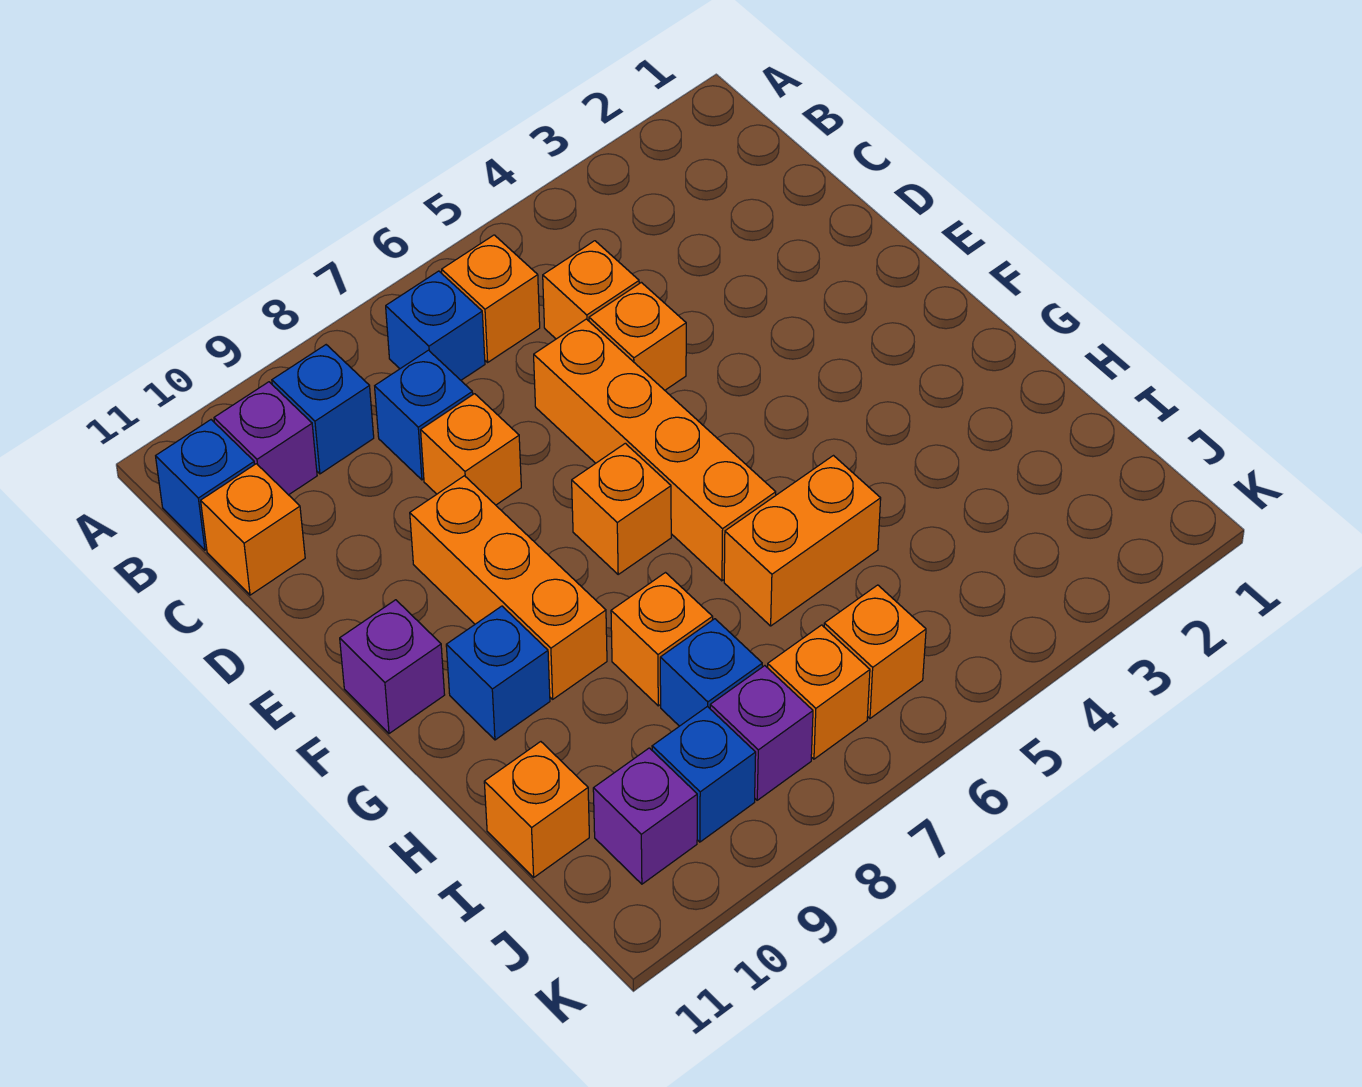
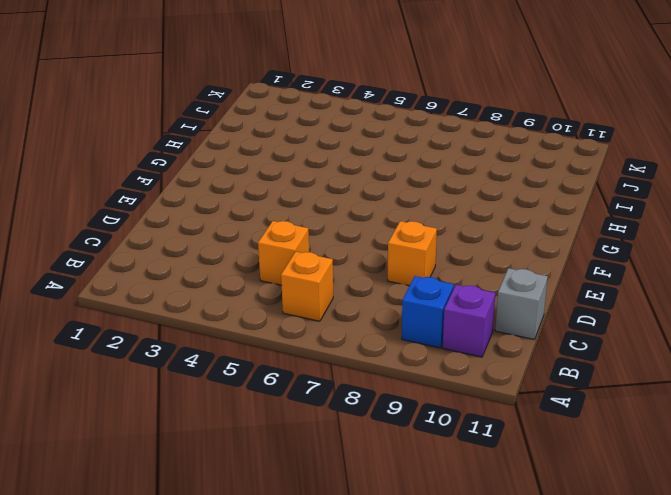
grey 1x1 brick [495,268,548,340] -> orange 1x1 brick [201,464,305,595]
none -> blue 1x1 brick [386,271,485,380]
none -> blue 1x1 brick [156,420,255,550]
none -> blue 1x1 brick [375,350,473,480]

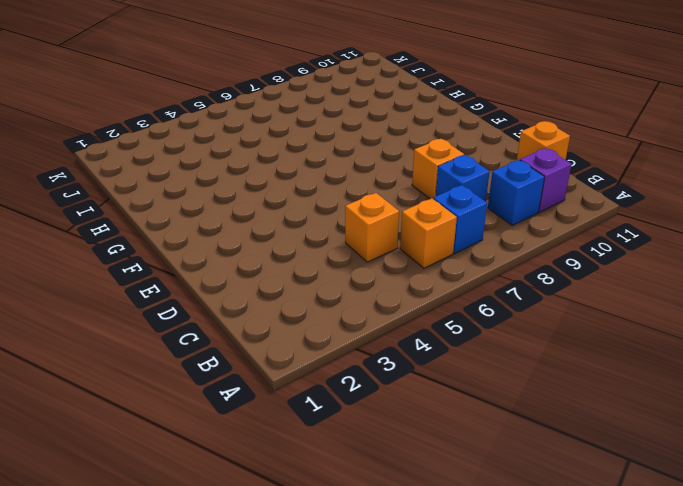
none -> blue 1x1 brick [156,420,255,550]
none -> orange 1x1 brick [589,282,686,390]
none -> orange 1x4 brick [534,319,776,581]

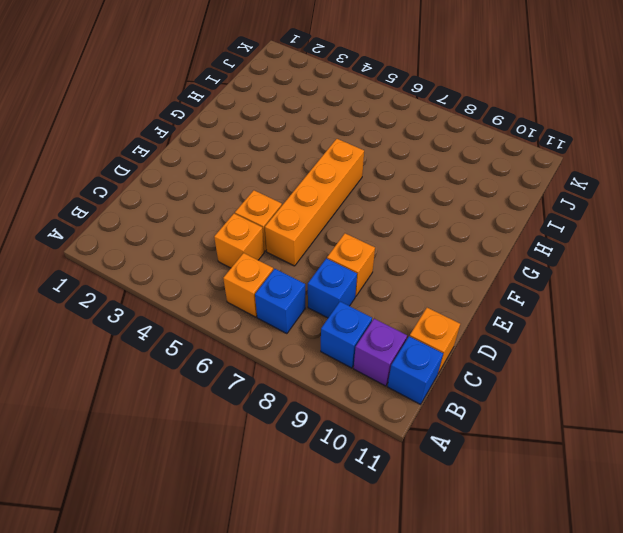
none -> orange 1x3 brick [410,476,607,699]
none -> orange 1x1 brick [572,443,671,574]
none -> purple 1x1 brick [340,600,445,734]

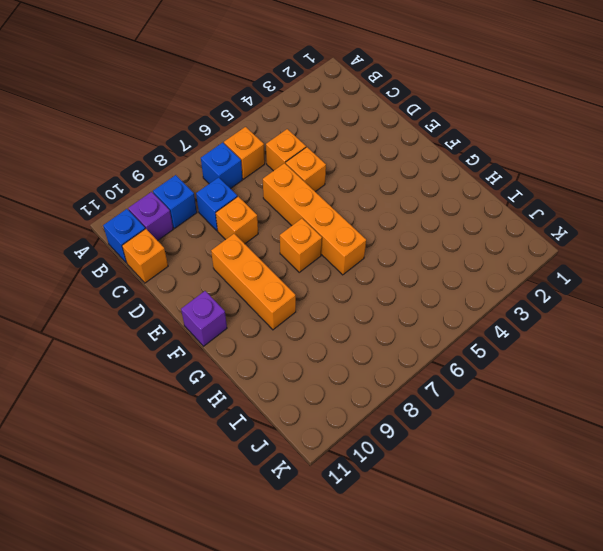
none -> blue 1x1 brick [446,606,550,740]
none -> orange 1x2 brick [724,456,881,626]
none -> orange 1x1 brick [611,573,713,706]

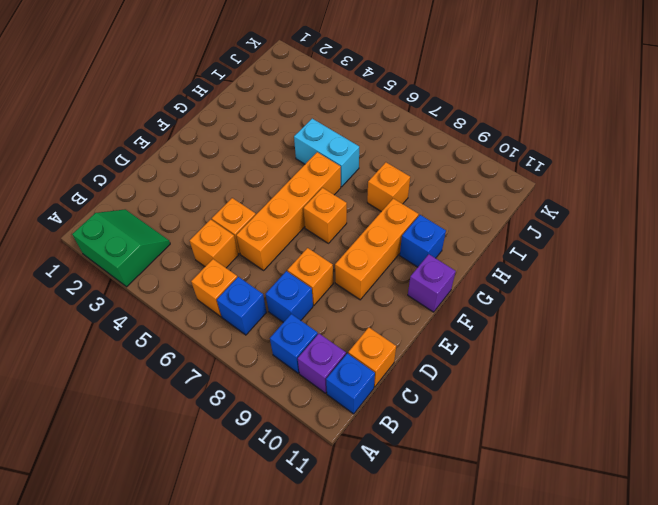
green 2x2 slope [72,209,170,287] -> none
cyan 1x2 brick [294,119,359,187] -> orange 1x2 brick [724,456,881,626]
none -> blue 1x1 brick [660,619,762,726]
none -> orange 1x1 brick [484,742,589,877]
none -> orange 1x1 brick [824,585,926,718]

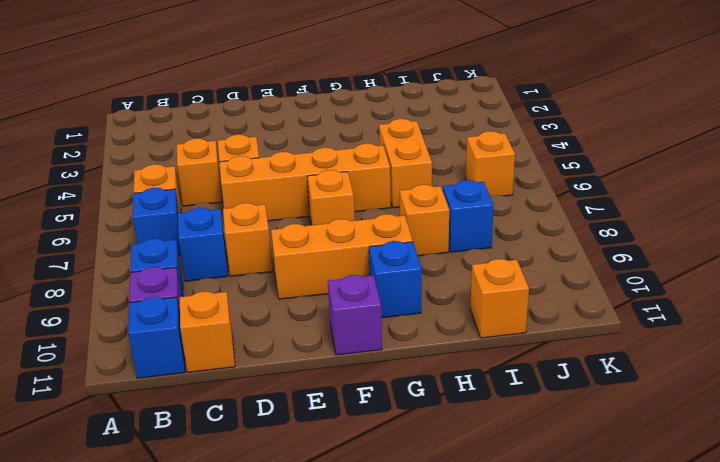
none -> orange 1x1 brick [768,625,870,759]
none -> purple 1x1 brick [710,666,813,800]
none -> blue 1x1 brick [652,706,756,842]

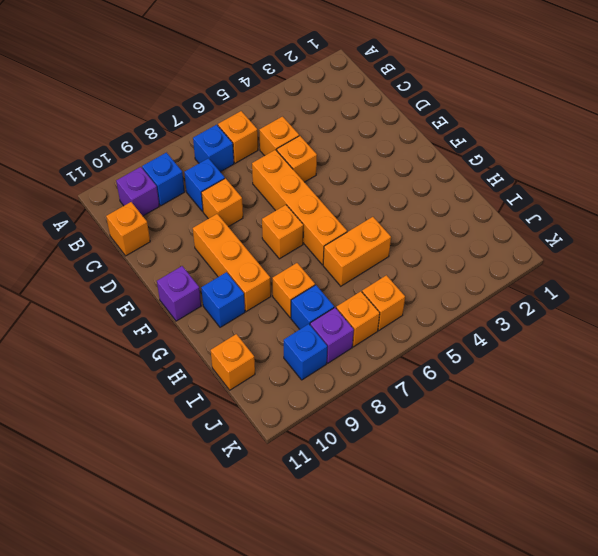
none -> blue 1x1 brick [156,420,255,550]
none -> purple 1x1 brick [593,748,697,884]

